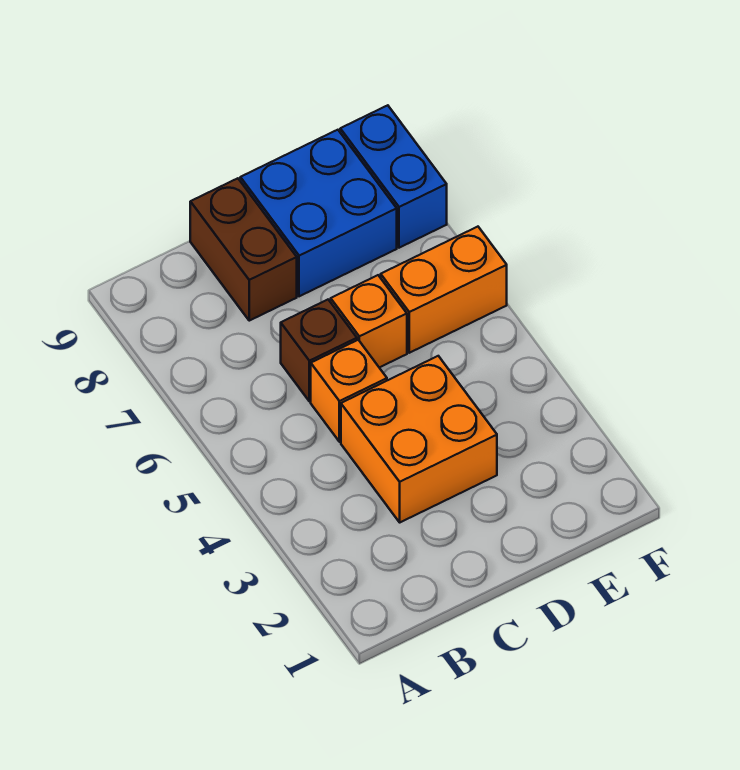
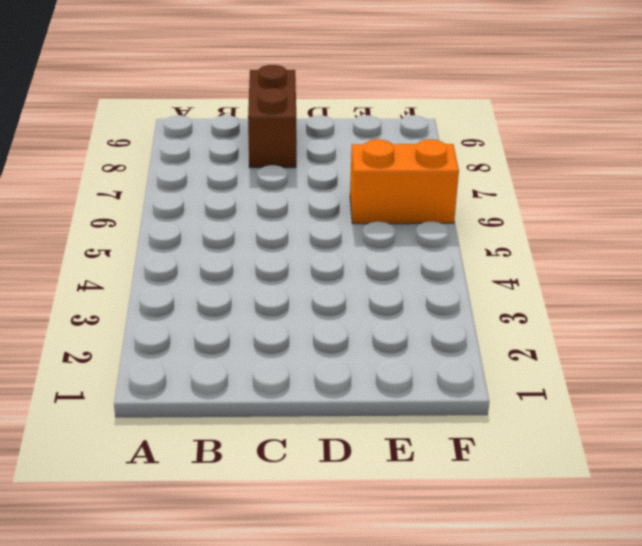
none -> orange 2x2 brick [341,356,497,522]
none -> orange 1x1 brick [311,340,387,442]

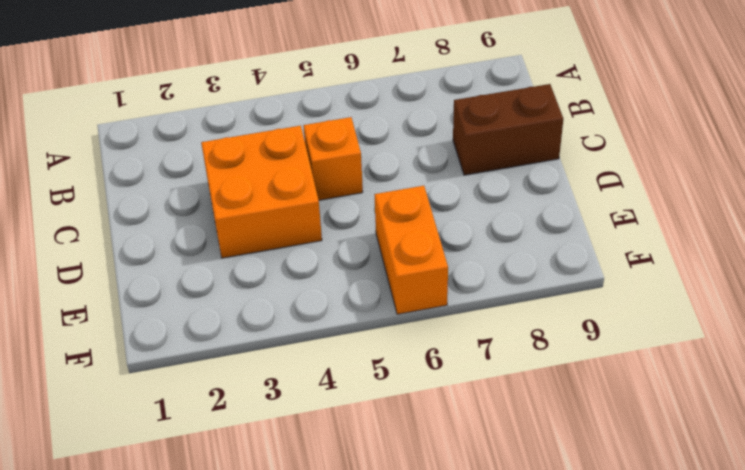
none -> brown 1x1 brick [281,300,357,401]
none -> orange 1x1 brick [331,275,407,368]

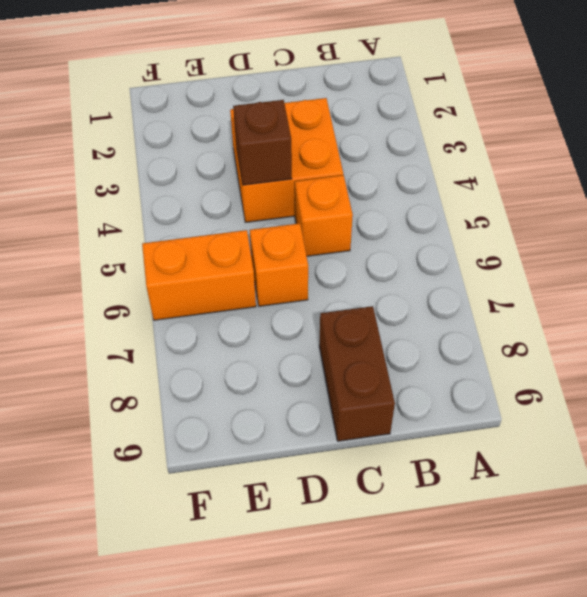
brown 1x1 brick [233,100,292,185] -> brown 1x1 brick moved to [281,300,357,401]
none -> blue 2x2 brick [240,130,397,296]
none -> blue 1x2 brick [340,105,447,248]

